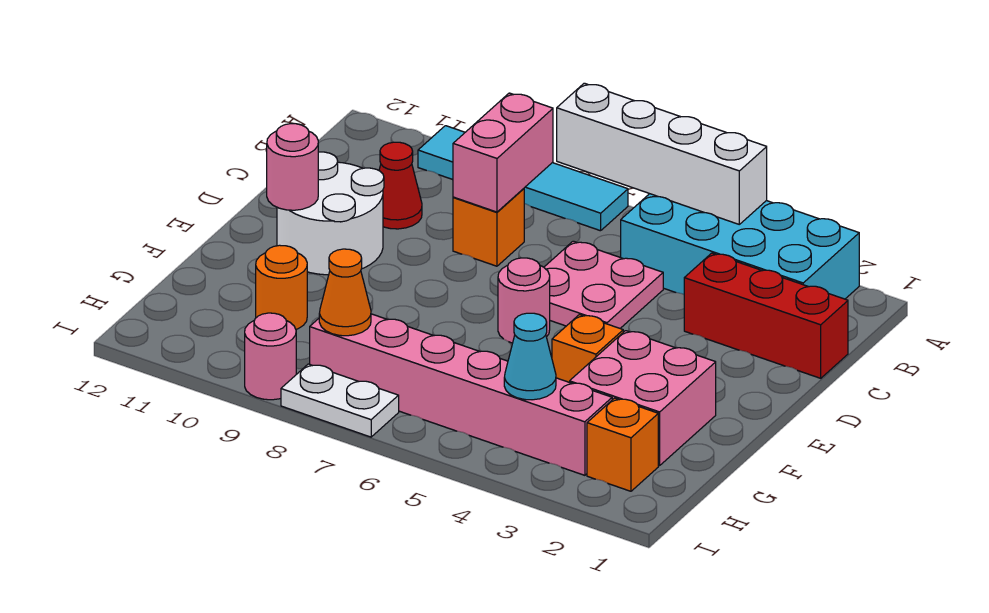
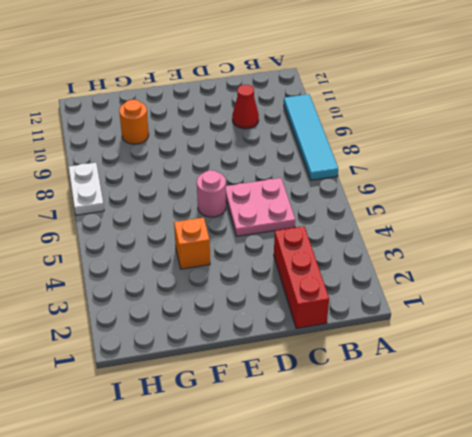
none -> cyan 2x4 brick [621,194,859,299]
none -> orange 1x1 brick [453,189,524,266]
none -> white 2x2 round brick [277,152,384,275]

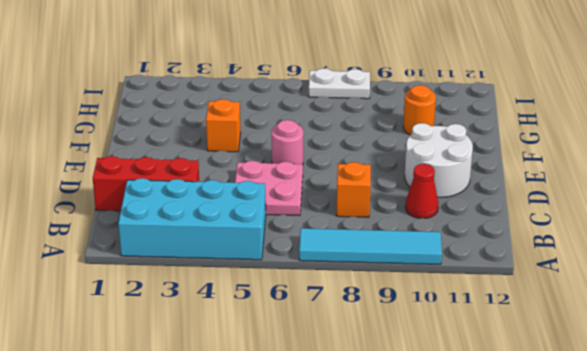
none -> pink 2x2 brick [570,331,716,466]
none -> orange 1x1 brick [587,398,658,491]
none -> pink 1x6 brick [310,314,612,475]

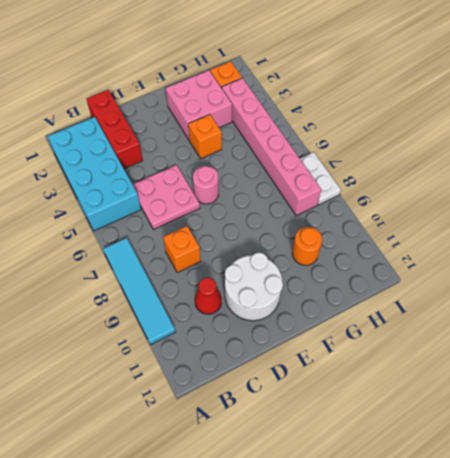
none -> pink 1x1 round brick [245,313,296,400]
none -> white 1x4 brick [557,83,767,224]
none -> pink 1x2 brick [453,93,553,212]

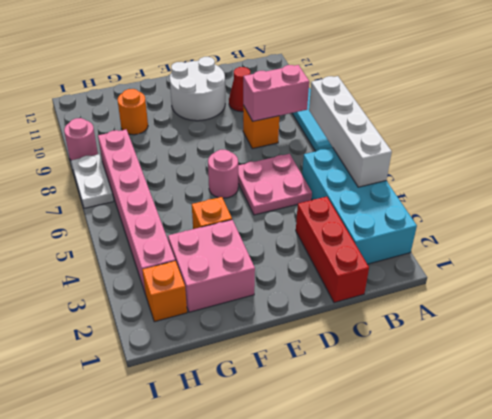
none -> pink 1x1 round brick [267,124,318,210]
none -> cyan 1x1 cone [504,313,556,400]
none -> orange 1x1 cone [319,249,371,336]

